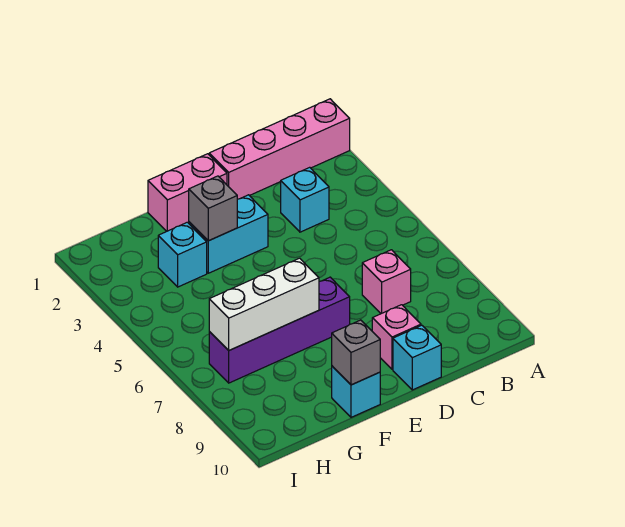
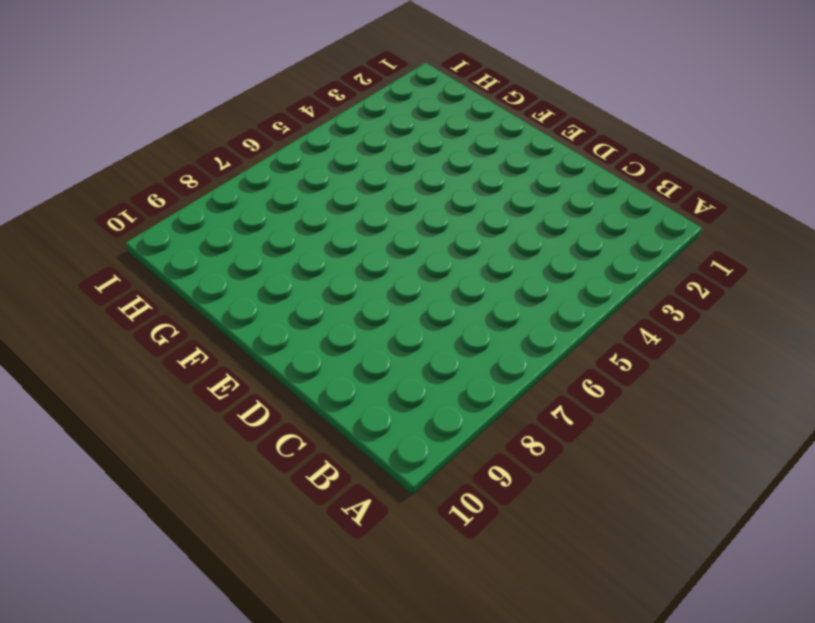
none -> pink 1x4 brick [209,99,350,199]
none -> cyan 1x1 brick [281,167,329,232]
none -> pink 1x1 brick [362,250,411,314]

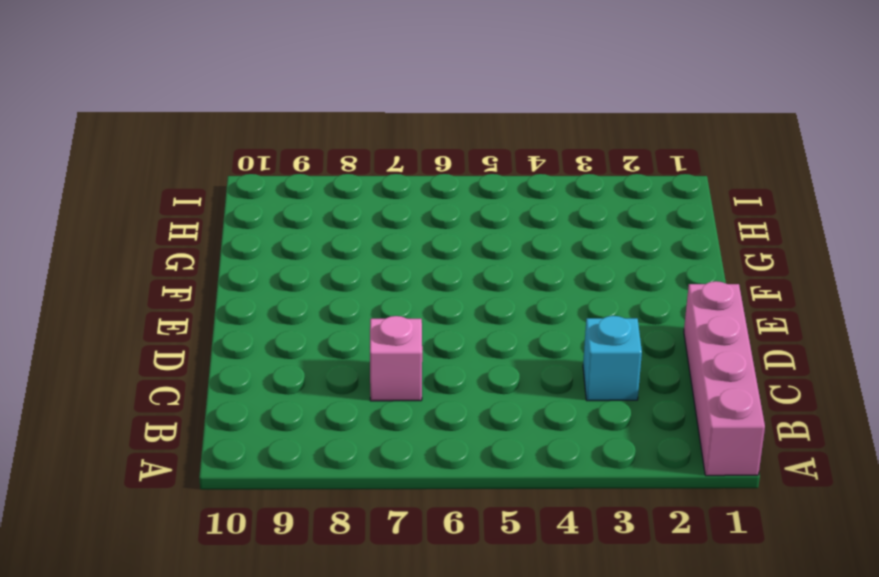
none -> pink 1x1 brick [372,305,421,369]
none -> cyan 1x1 brick [393,325,441,390]
none -> pink 1x2 brick [148,154,227,231]

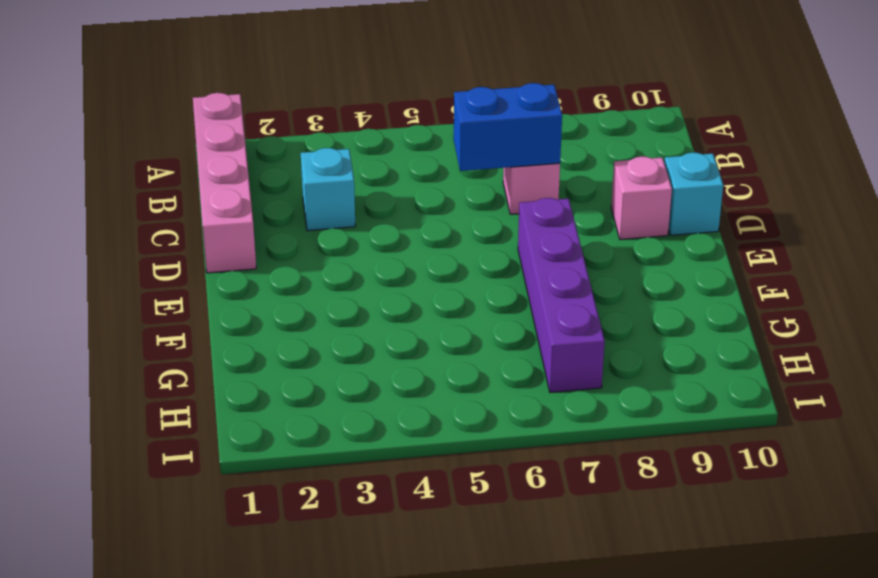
blue 1x2 brick [454,83,562,171] -> none
none -> pink 1x2 brick [148,154,227,231]
none -> cyan 1x2 brick [189,195,268,273]
none -> cyan 1x1 brick [332,366,380,417]

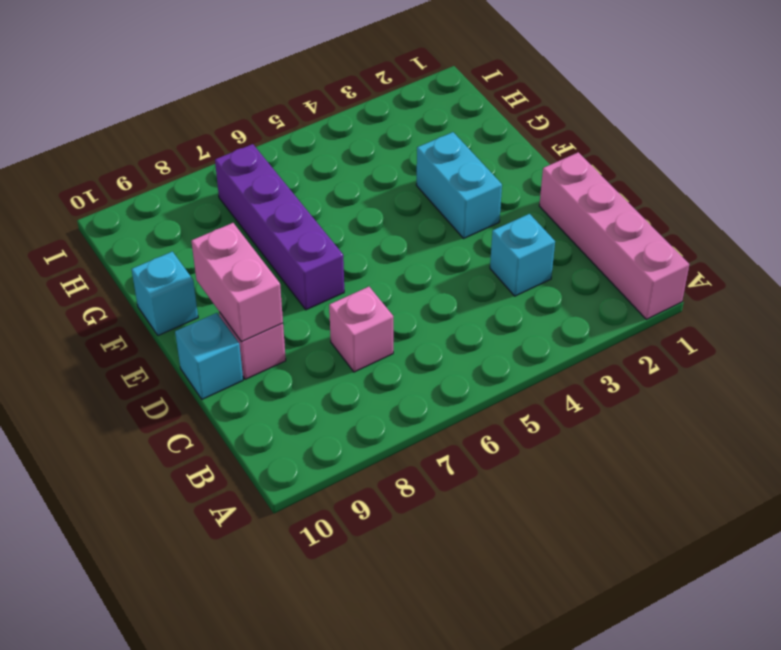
pink 1x2 brick [191,223,283,342] -> pink 1x2 brick moved to [148,154,227,231]
none -> cyan 1x1 brick [158,222,207,287]
none -> grey 1x1 brick [189,176,237,241]
none -> white 1x3 brick [209,258,319,350]

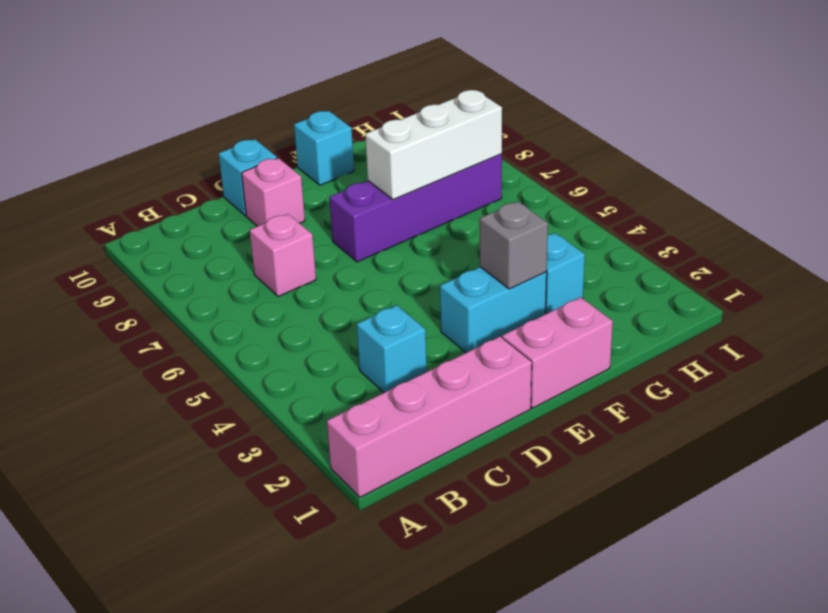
none -> grey 1x1 brick [332,320,380,385]

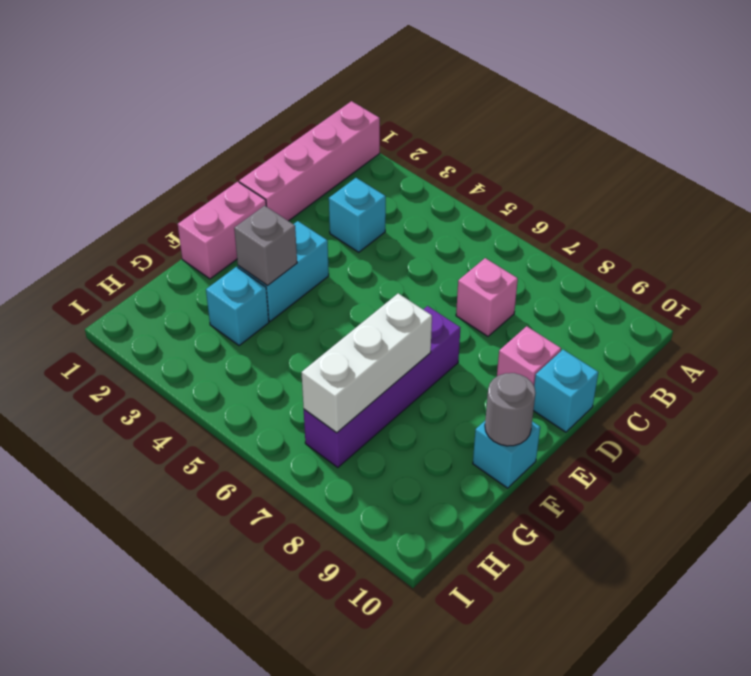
grey 1x1 round brick [485,373,535,446] -> grey 1x1 brick [332,320,380,385]

